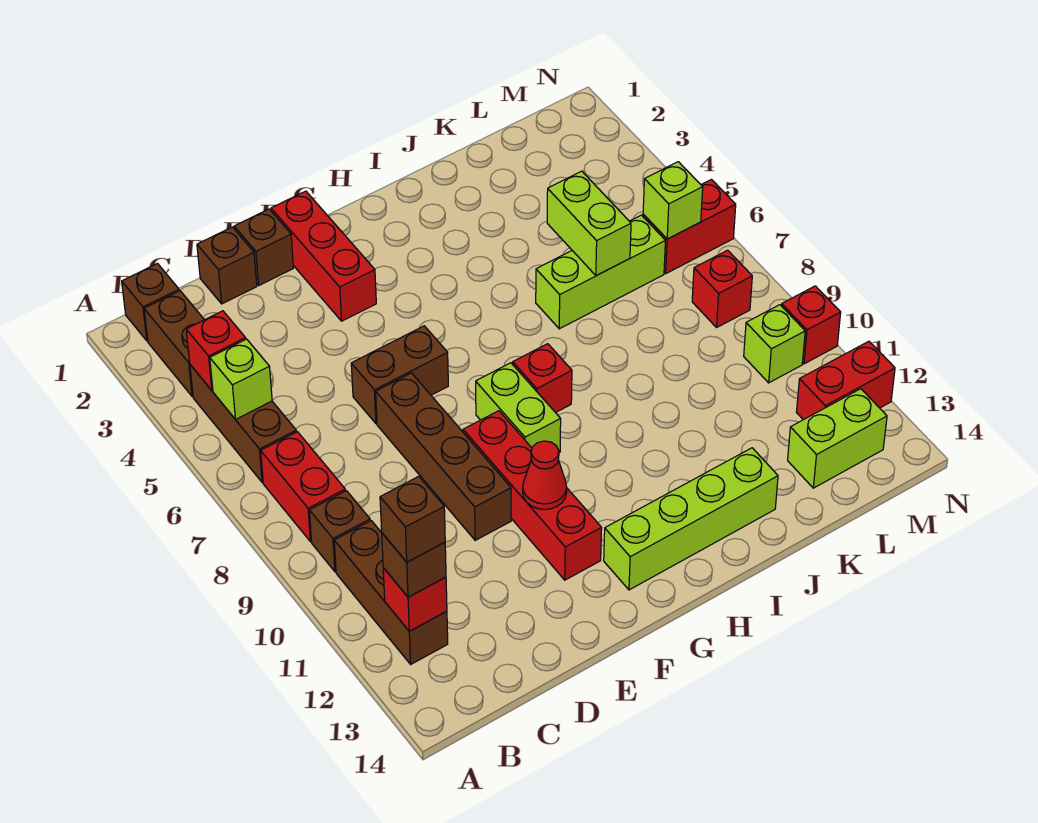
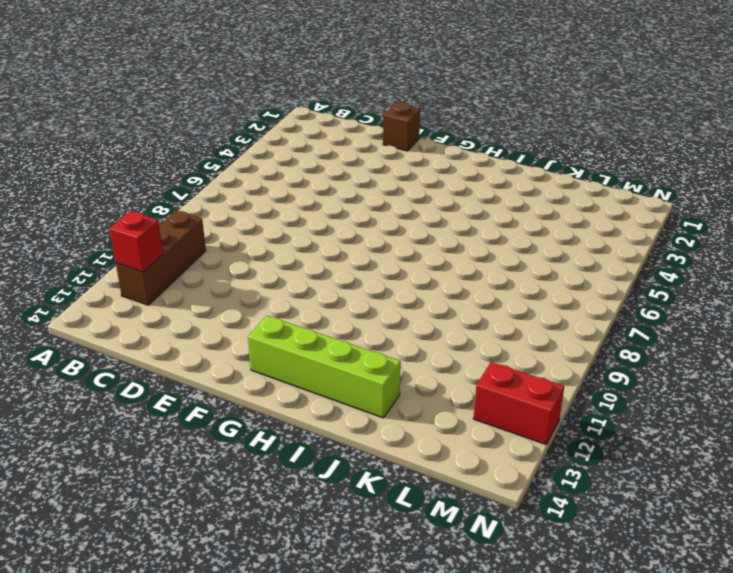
none -> brown 1x1 brick [122,264,179,341]
none -> brown 1x2 brick [144,291,204,397]
none -> brown 1x3 brick [190,365,296,482]
none -> red 1x2 brick [261,432,345,542]

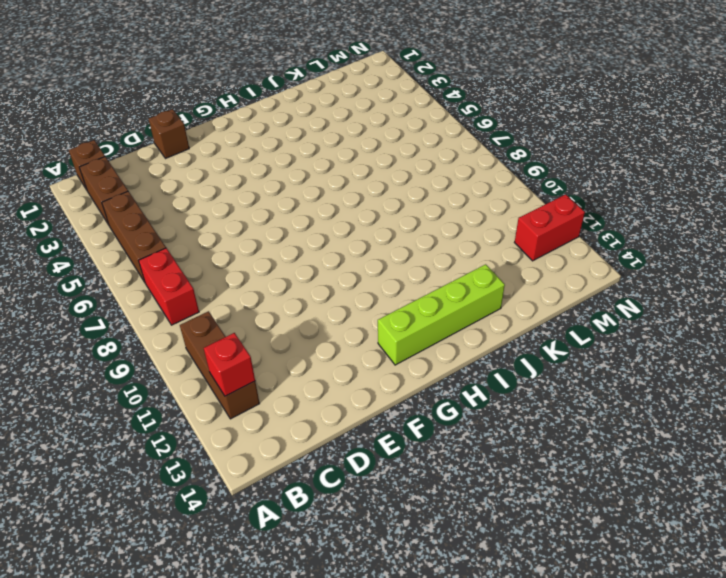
none -> brown 1x1 brick [309,491,370,572]
none -> brown 1x1 brick [197,227,257,304]
none -> brown 1x2 brick [351,326,448,424]
none -> brown 1x4 brick [376,373,511,540]

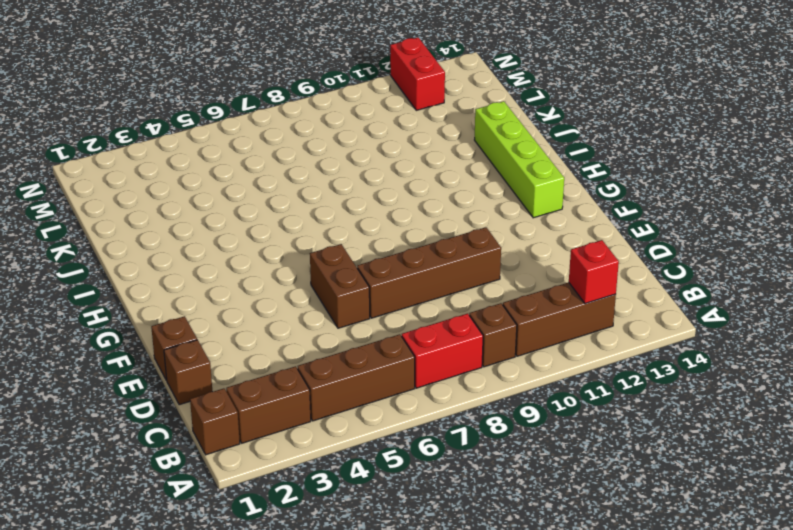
none -> red 1x3 brick [271,191,376,321]
none -> red 1x4 brick [463,411,602,580]
none -> lime 1x2 brick [476,363,561,453]
none -> red 1x1 brick [513,344,572,413]

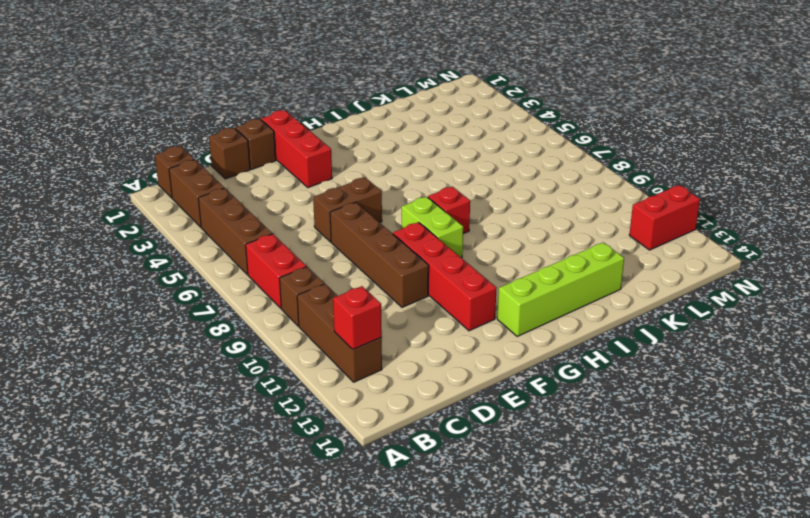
none -> lime 1x3 brick [536,215,665,329]
none -> lime 1x2 brick [788,389,887,488]
none -> red 1x2 brick [643,180,736,273]
none -> red 1x1 brick [692,250,752,327]

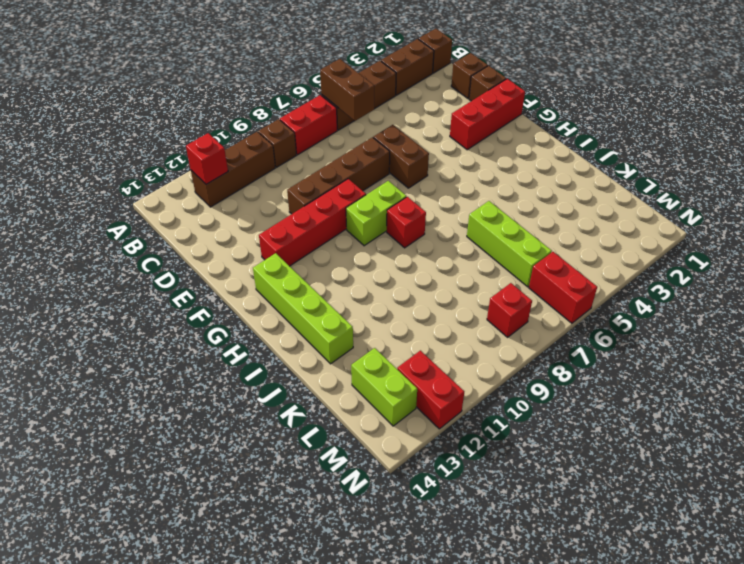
brown 1x2 brick [320,59,374,121] -> none
none -> lime 1x1 brick [744,305,805,383]
none -> red 1x1 brick [782,286,841,364]
none -> red 1x1 brick [186,311,246,391]
none -> lime 1x1 brick [210,339,272,419]

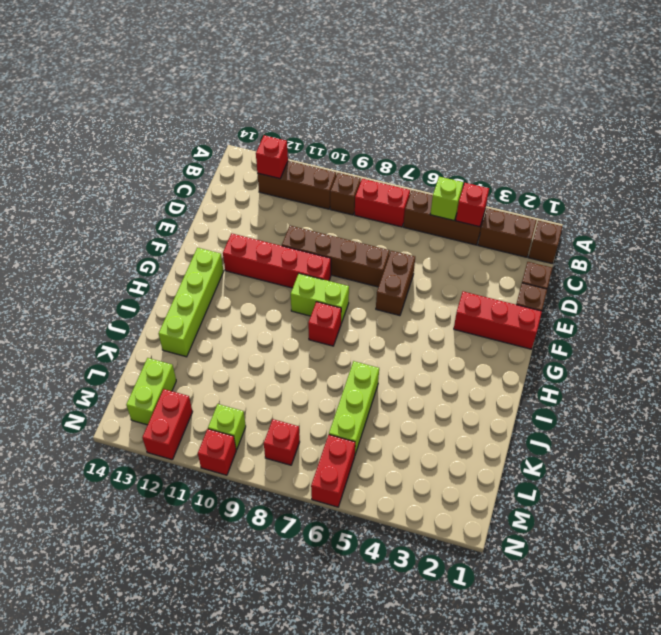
none -> red 1x1 cone [523,441,567,510]
none -> lime 1x2 brick [547,171,631,276]
none -> lime 1x1 brick [643,162,703,239]
none -> brown 1x1 brick [382,533,446,597]

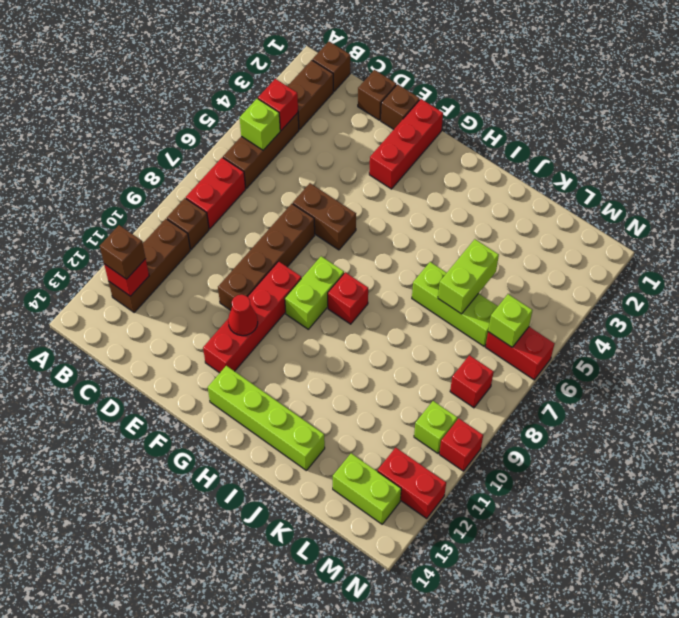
none -> brown 1x1 brick [380,476,445,562]

